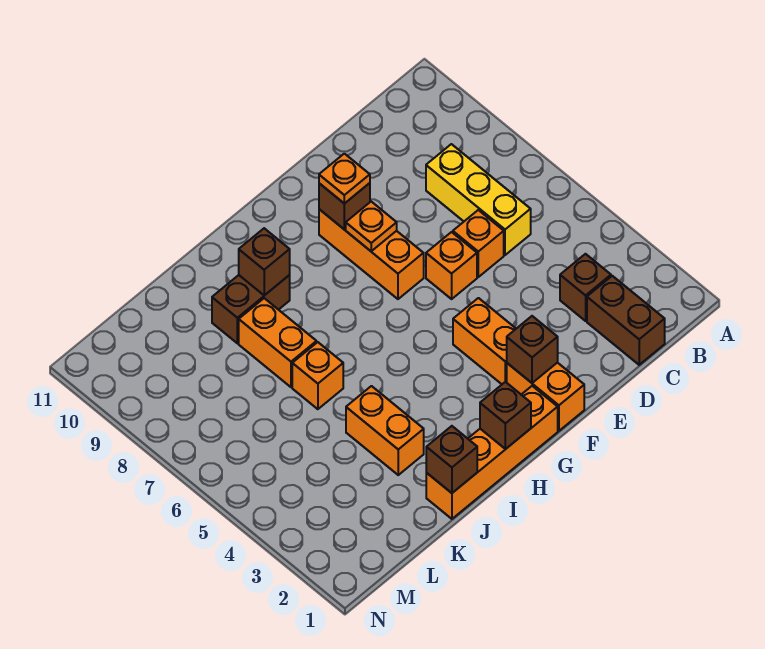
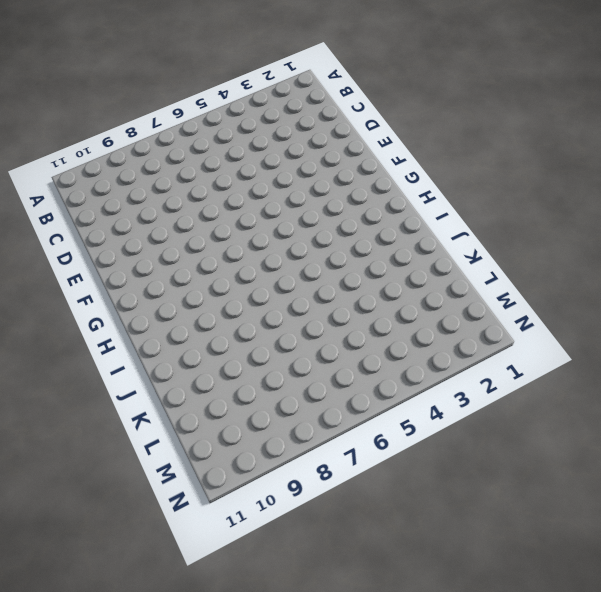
none -> brown 1x2 brick [587,276,665,365]
none -> brown 1x1 brick [560,254,611,321]
none -> yellow 1x3 brick [426,144,531,255]

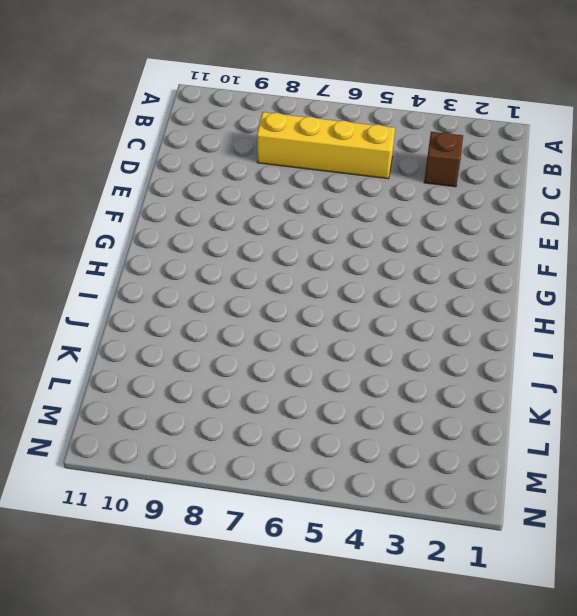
yellow 1x4 brick [257,112,395,179] -> yellow 1x3 brick [426,144,531,255]
none -> brown 1x2 brick [587,276,665,365]
none -> orange 1x1 brick [453,210,504,277]
none -> orange 1x1 brick [426,232,477,299]

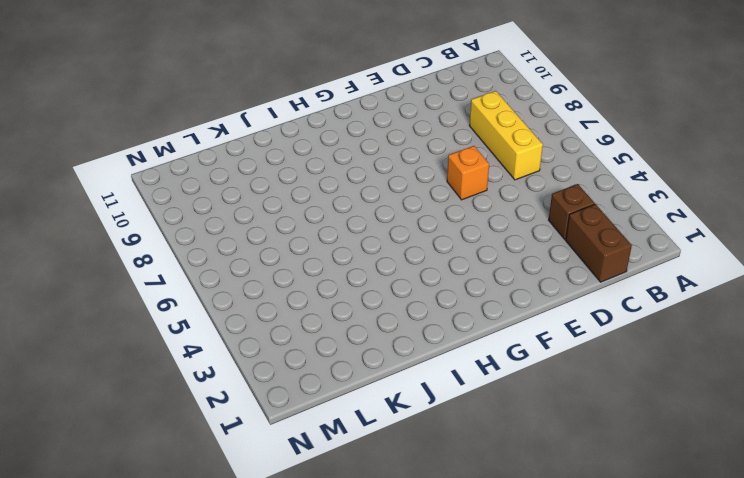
none -> orange 1x1 brick [453,210,504,277]
none -> orange 1x2 brick [507,363,584,431]
none -> orange 1x2 brick [453,298,516,384]

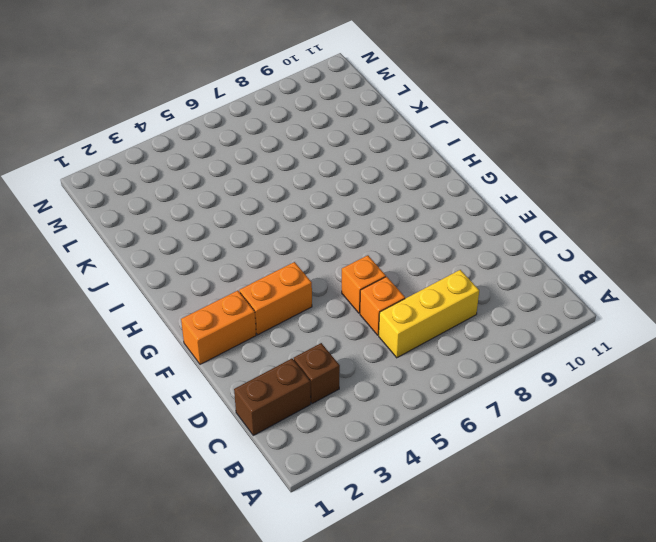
none -> orange 1x3 brick [319,209,424,299]
none -> orange 1x4 brick [426,386,558,519]
none -> brown 1x2 brick [212,275,290,343]

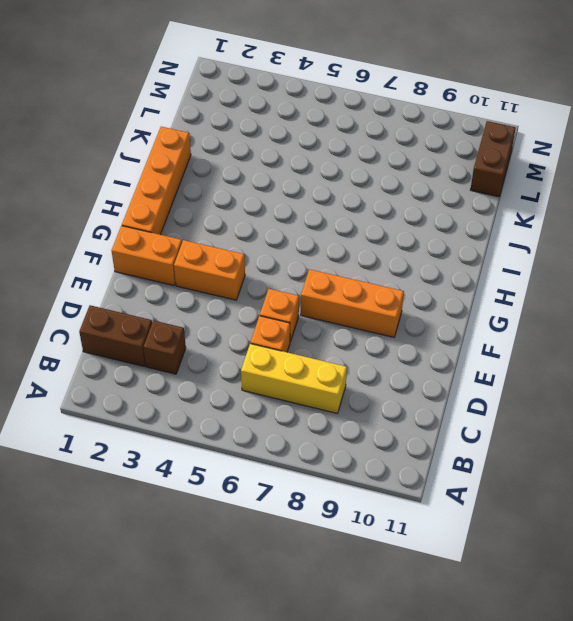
brown 1x2 brick [470,121,516,197] -> brown 1x2 brick moved to [212,275,290,343]
none -> orange 1x2 brick [346,386,424,475]
none -> orange 1x1 brick [292,342,343,409]
none -> orange 1x2 brick [239,298,317,387]

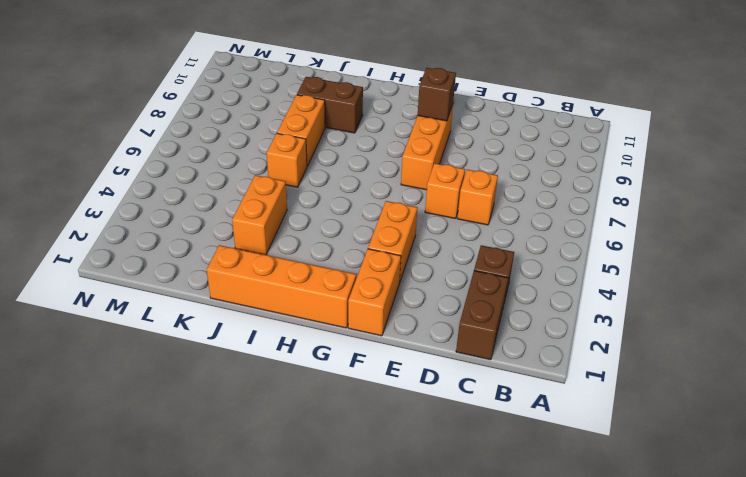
none -> yellow 1x3 brick [426,144,531,255]
none -> brown 1x1 brick [507,316,558,383]
none -> orange 1x1 plate [346,202,397,251]

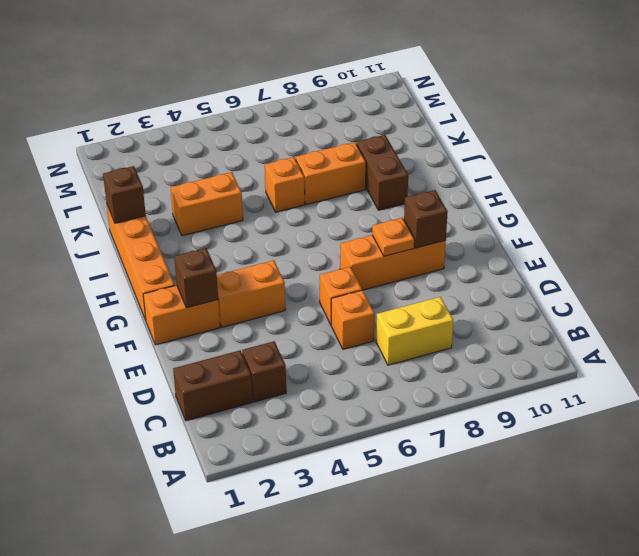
yellow 1x2 brick [376,297,453,365] -> yellow 1x3 brick [426,144,531,255]
none -> brown 1x1 brick [480,382,531,449]
none -> brown 1x1 brick [239,228,290,295]
none -> orange 1x1 plate [319,154,370,204]

